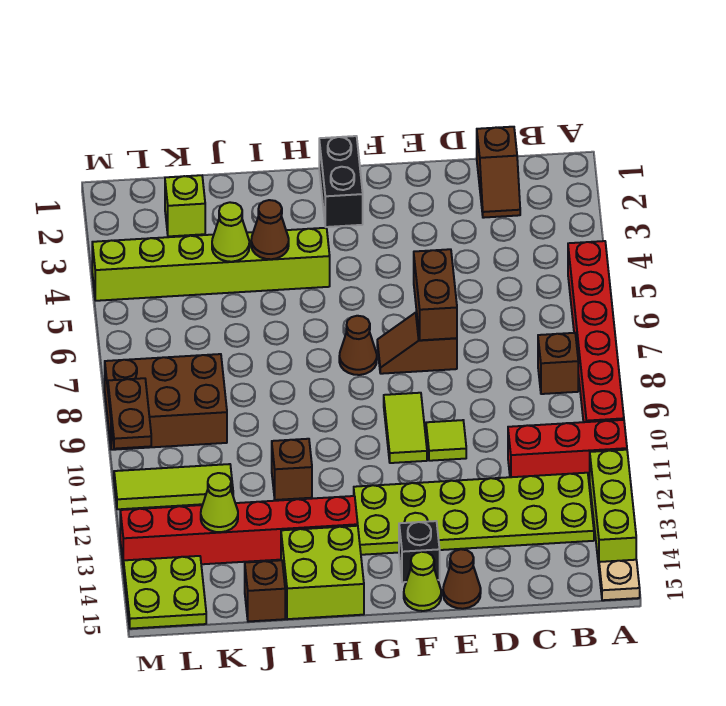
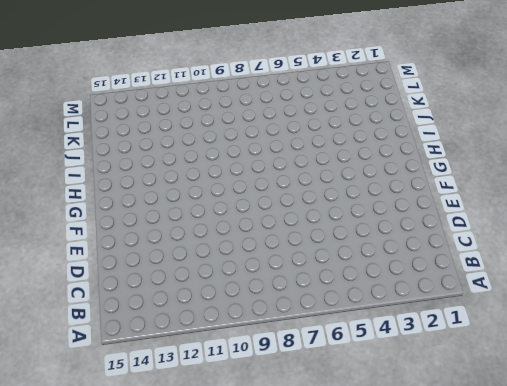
none -> red 1x6 brick [568,241,624,422]
none -> red 1x3 brick [508,420,627,481]
none -> lime 1x3 brick [590,450,636,566]

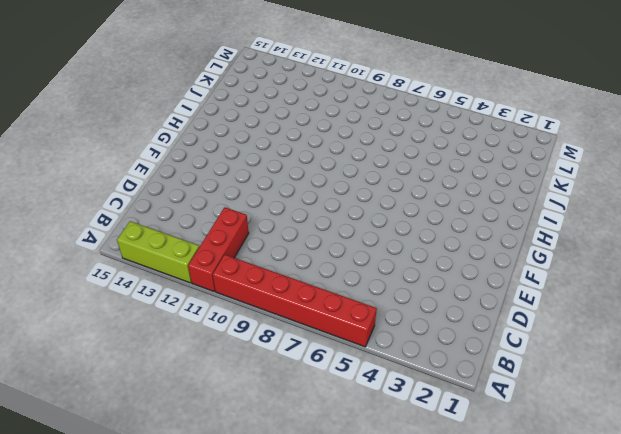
none -> tan 1x1 plate [599,560,640,600]
none -> brown 1x1 brick [538,333,578,394]
none -> lime 2x6 plate [354,473,594,555]

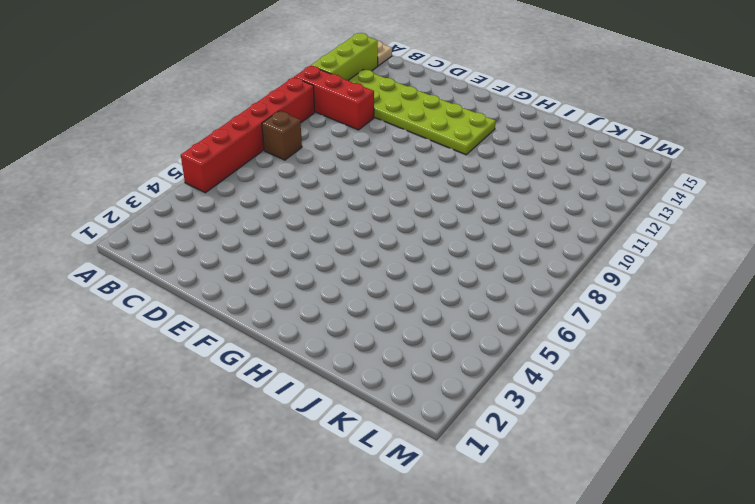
none -> brown 1x2 slope [477,127,520,218]
none -> brown 1x2 slope [377,312,457,374]
none -> lime 1x1 tile [426,420,466,461]

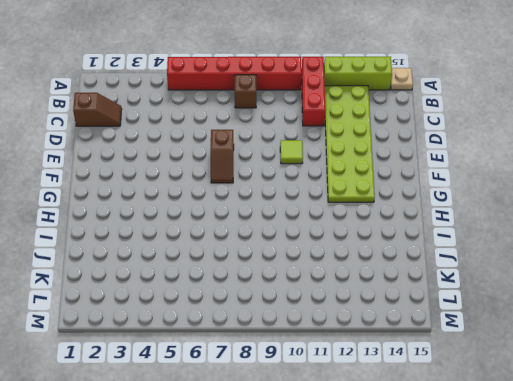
none -> brown 1x1 cone [443,549,481,609]
none -> lime 1x2 tile [384,393,427,463]
none -> black 1x1 brick [399,521,440,582]

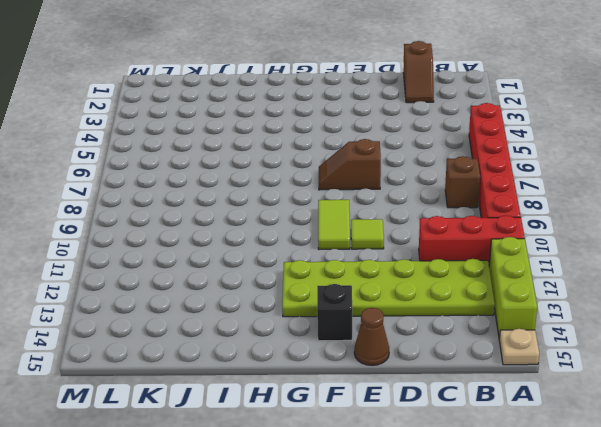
none -> lime 1x1 cone [404,552,441,611]
none -> black 1x2 brick [319,136,363,227]
none -> brown 1x1 cone [339,316,377,375]

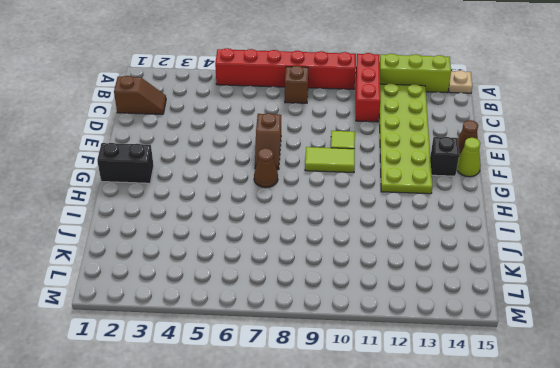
none -> lime 1x6 brick [92,228,330,301]
none -> red 1x6 brick [120,496,358,569]
none -> lime 2x2 brick [281,526,364,619]

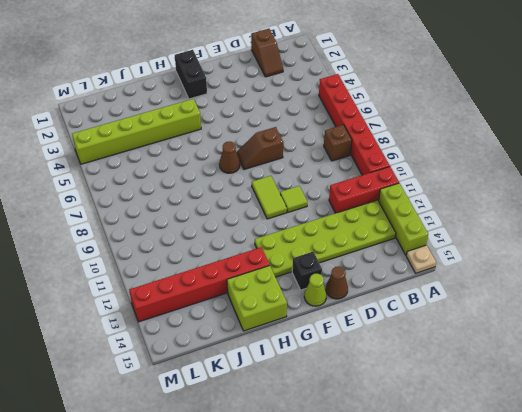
none -> brown 1x1 brick [272,439,312,500]
none -> brown 1x1 brick [245,560,285,622]
none -> lime 1x1 brick [165,175,205,236]

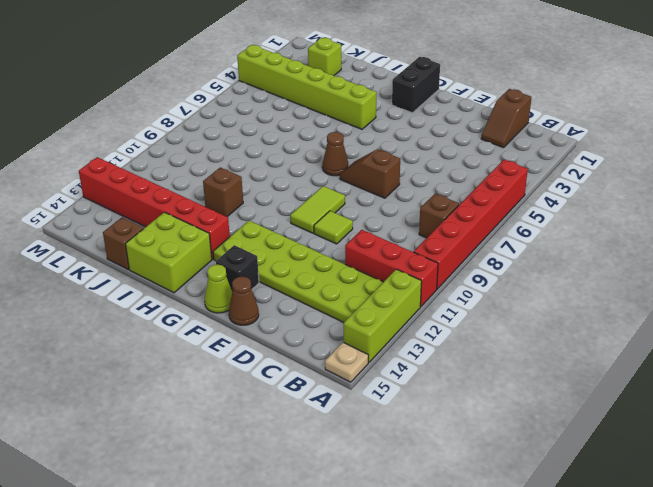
none -> brown 2x3 brick [105,354,227,450]
none -> lime 1x3 tile [114,464,233,509]
none -> lime 2x2 plate [124,556,206,629]

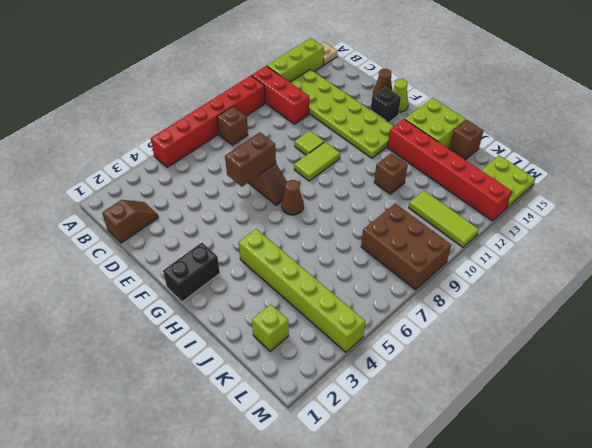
none -> brown 1x1 cone [251,200,289,259]
none -> lime 1x1 cone [212,202,249,262]
none -> lime 1x1 cone [201,473,238,532]

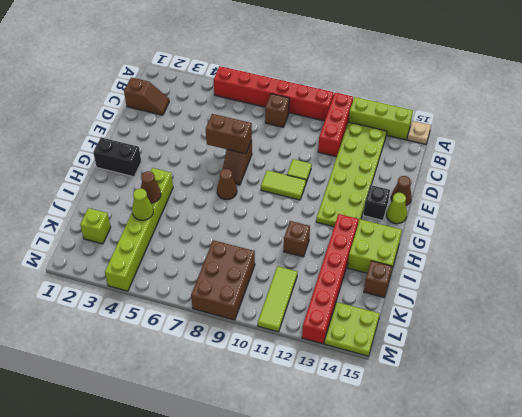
none -> lime 1x1 cone [201,473,238,532]
none -> brown 1x2 plate [108,378,151,449]

